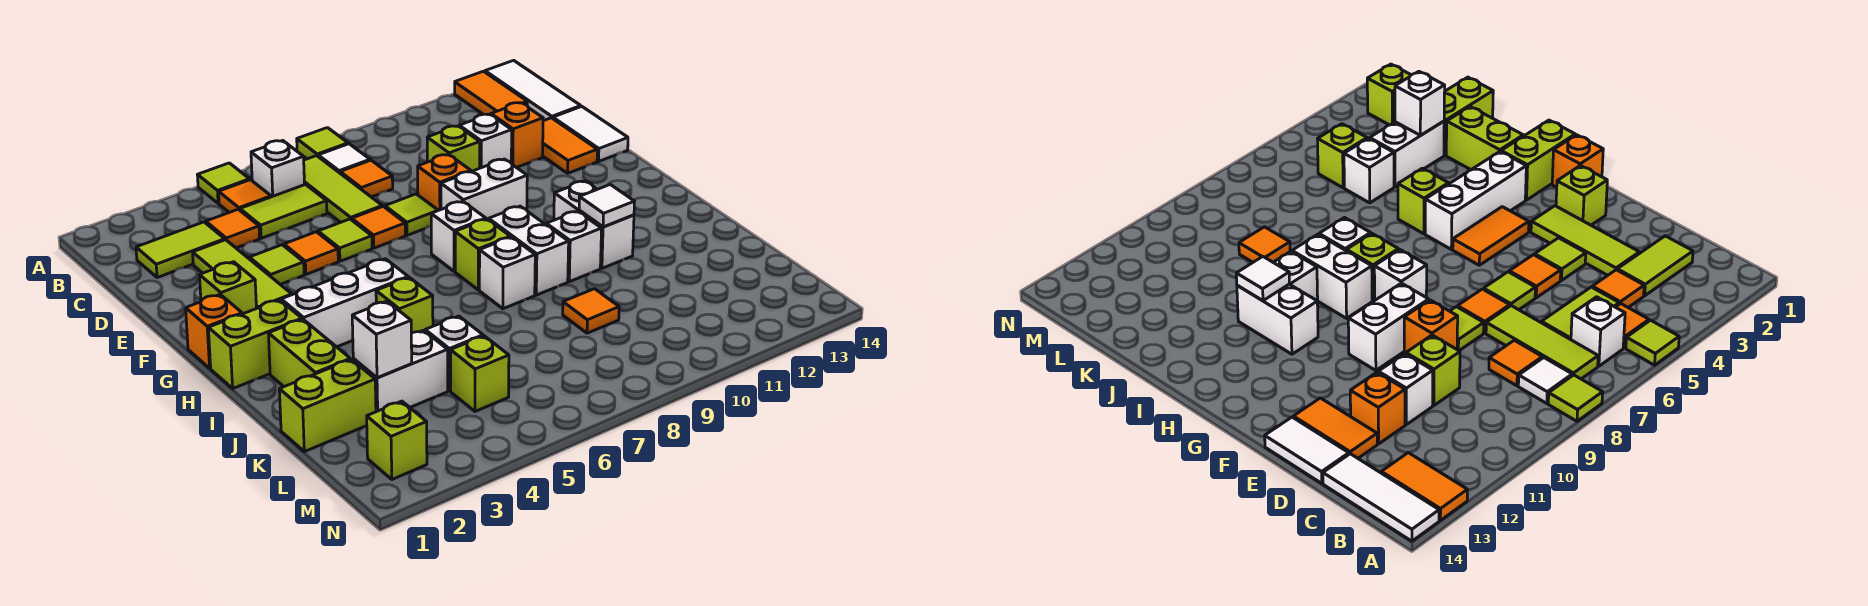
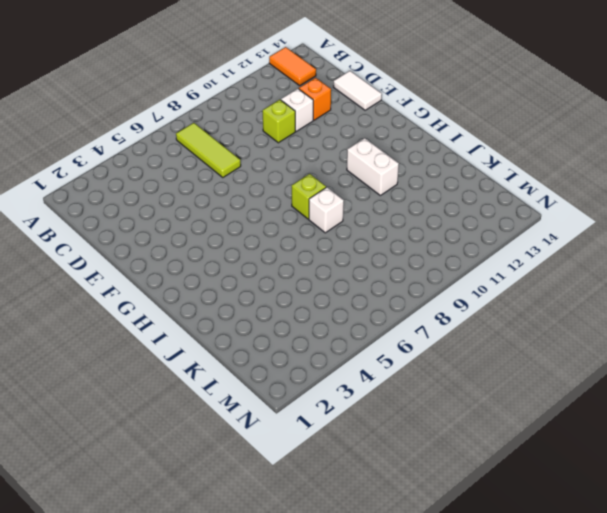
none -> lime 1x1 tile [198,163,250,204]
none -> lime 1x1 tile [297,128,348,159]
none -> white 1x3 tile [485,60,581,121]
none -> orange 1x1 tile [219,180,271,212]

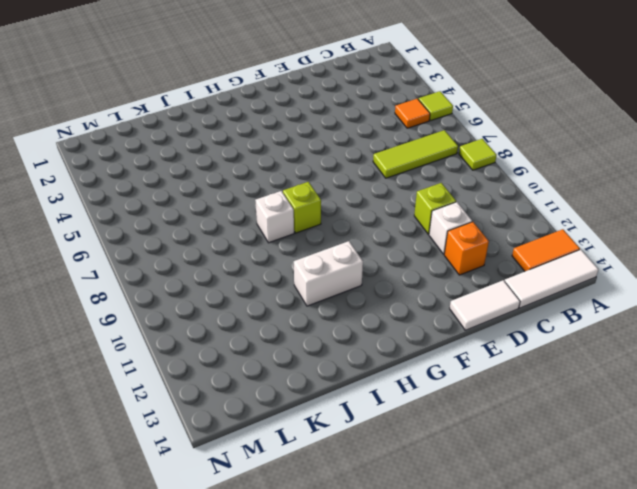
none -> white 1x1 brick [251,141,305,197]
none -> white 1x1 tile [318,144,370,173]
none -> lime 1x2 tile [136,222,225,278]
none -> orange 1x1 tile [206,209,260,248]

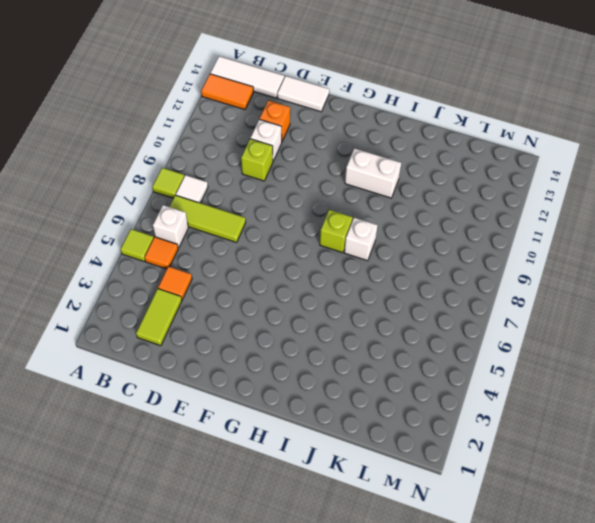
none -> lime 1x2 tile [240,185,327,238]
none -> orange 1x1 tile [340,160,393,197]
none -> lime 1x3 tile [193,240,292,308]
none -> orange 1x2 tile [543,118,597,173]

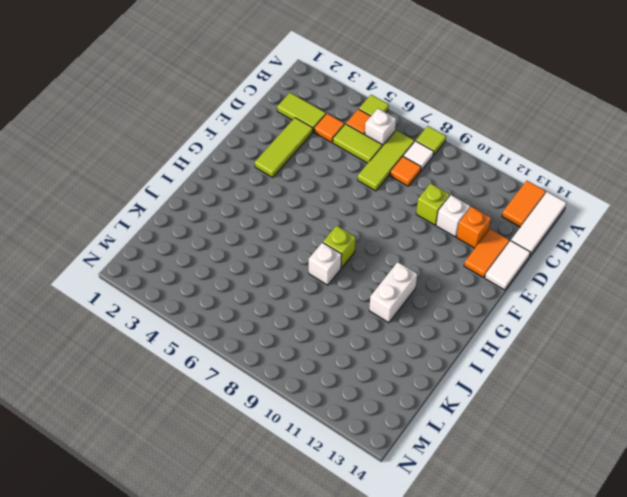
none -> lime 1x1 tile [249,245,304,284]
none -> orange 1x1 tile [284,232,338,274]
none -> lime 1x1 tile [318,219,372,261]
none -> orange 1x1 tile [352,206,405,248]

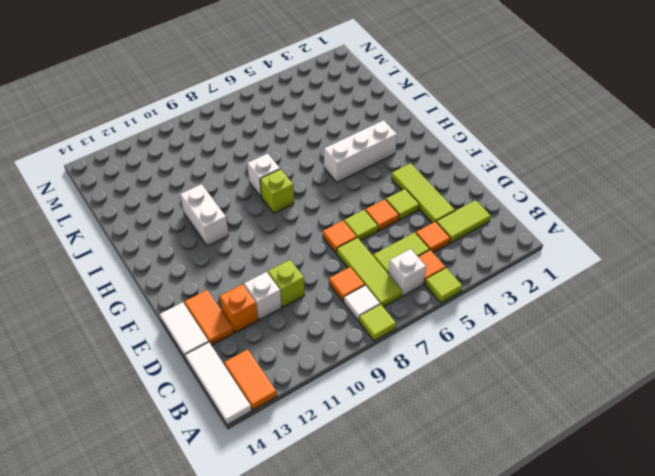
none -> lime 1x1 tile [385,194,438,235]
none -> orange 1x1 brick [418,154,471,211]
none -> lime 1x1 brick [200,262,256,314]
none -> white 1x2 brick [441,159,527,220]

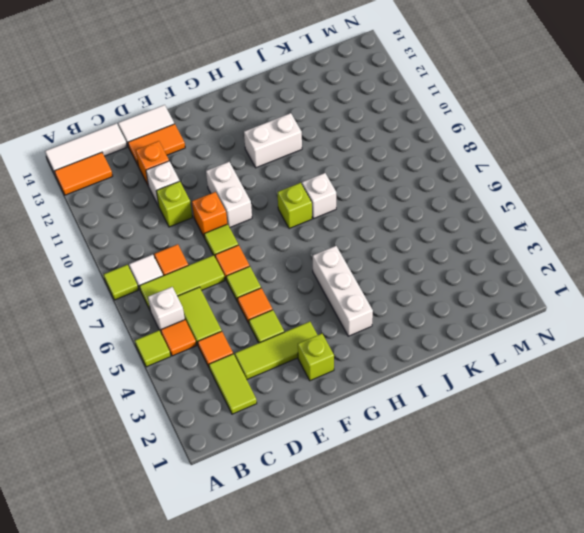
none -> orange 1x1 brick [186,294,242,368]
none -> orange 1x2 tile [1453,207,1529,265]
none -> white 1x1 brick [431,201,486,271]
none -> lime 1x2 brick [208,300,302,388]

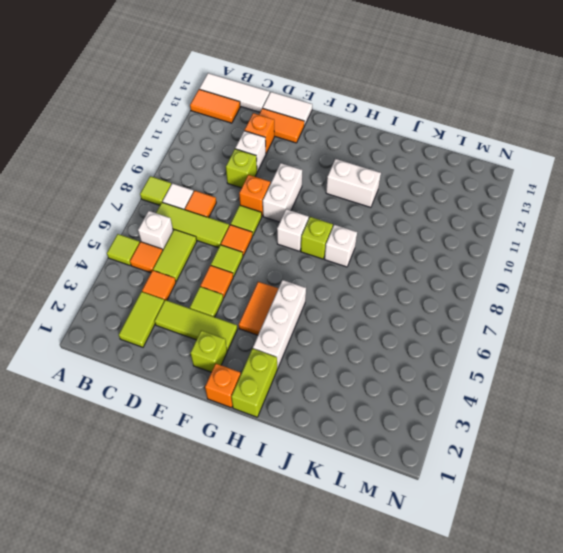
none -> white 1x2 brick [489,206,569,295]
none -> lime 1x2 brick [268,319,350,387]
none -> lime 1x1 brick [376,277,433,333]
none -> white 1x1 brick [546,211,602,282]

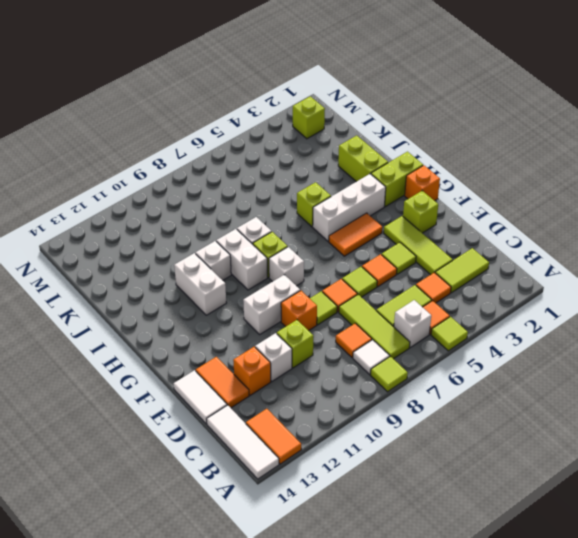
none -> lime 1x2 brick [279,360,376,452]
none -> white 1x2 brick [353,330,448,412]
none -> white 1x1 brick [425,316,483,391]
none -> orange 1x1 tile [563,289,619,333]

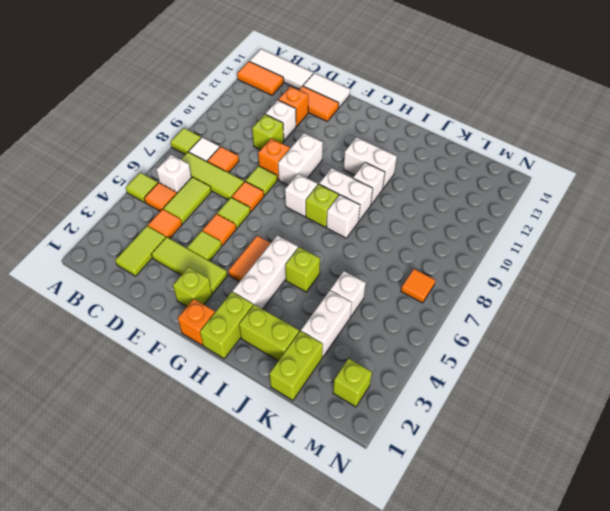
orange 1x1 tile [401,269,435,303] -> orange 1x1 tile moved to [563,289,619,333]
none -> lime 1x1 brick [451,336,509,411]
none -> white 1x1 tile [579,184,635,227]
none -> white 1x1 brick [352,301,412,378]

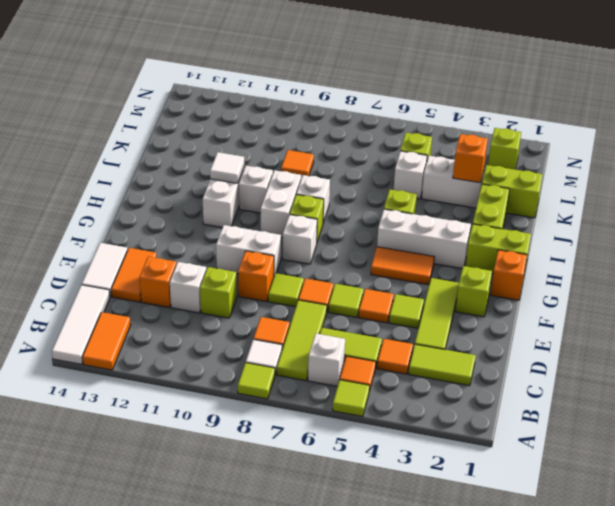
orange 1x1 brick [453,134,488,183] -> white 1x1 brick [352,301,412,378]

